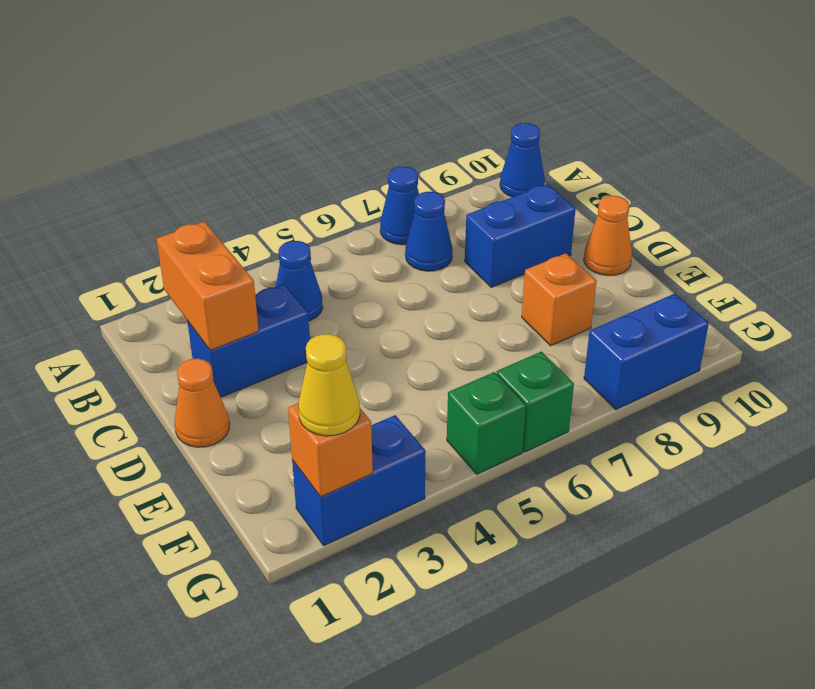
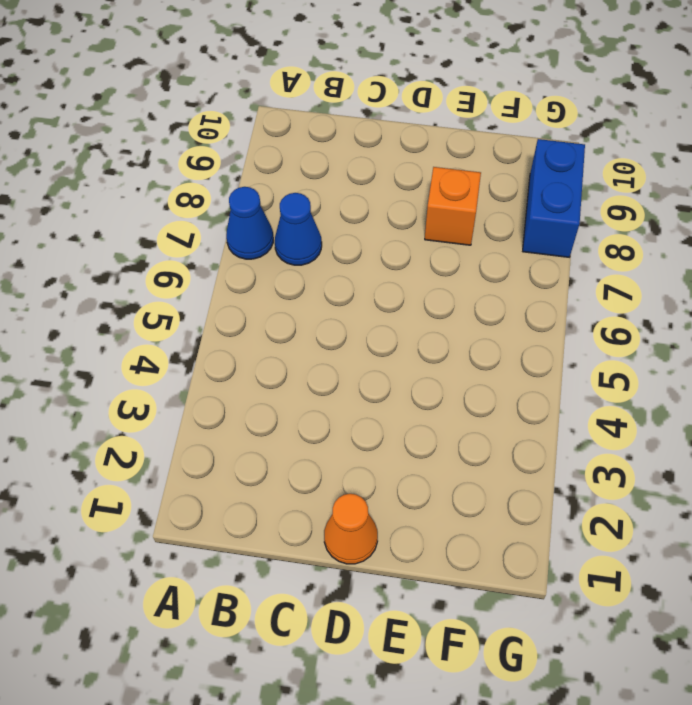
none -> blue 1x1 cone [500,123,545,197]
none -> blue 1x1 cone [276,241,323,321]
none -> blue 1x2 brick [187,284,310,397]

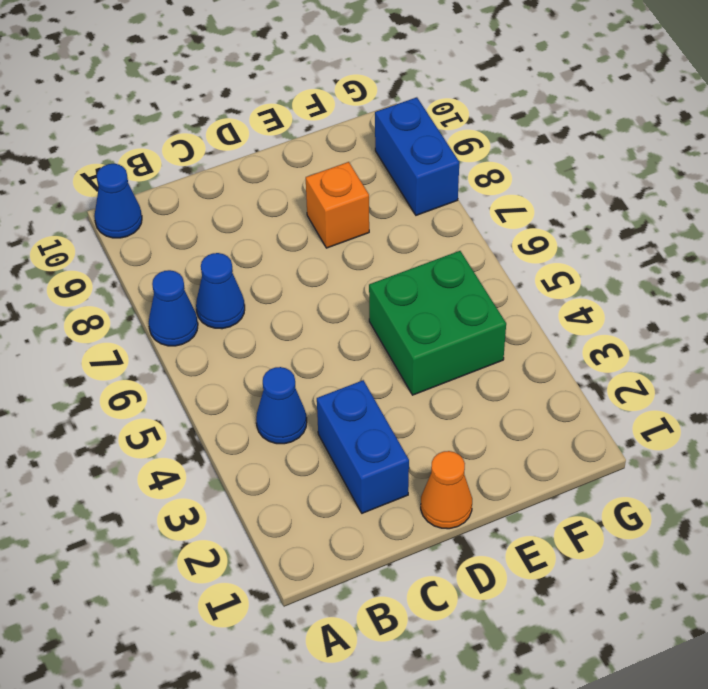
green 2x2 brick [369,251,506,395] -> none
none -> blue 1x2 brick [465,184,576,287]
none -> orange 1x1 cone [584,196,632,276]
none -> blue 1x2 brick [292,415,426,546]

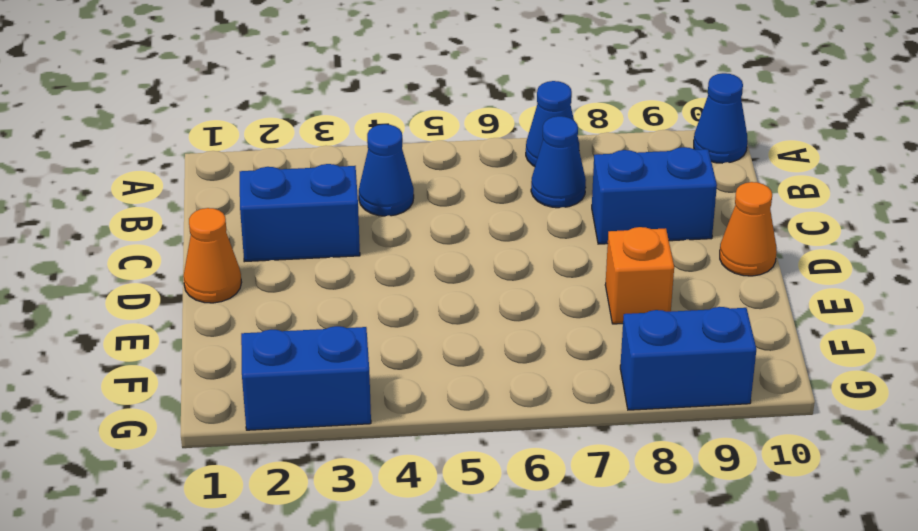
none -> green 1x1 brick [447,372,526,474]
none -> green 1x1 brick [497,352,574,452]
none -> orange 1x2 brick [157,222,259,350]

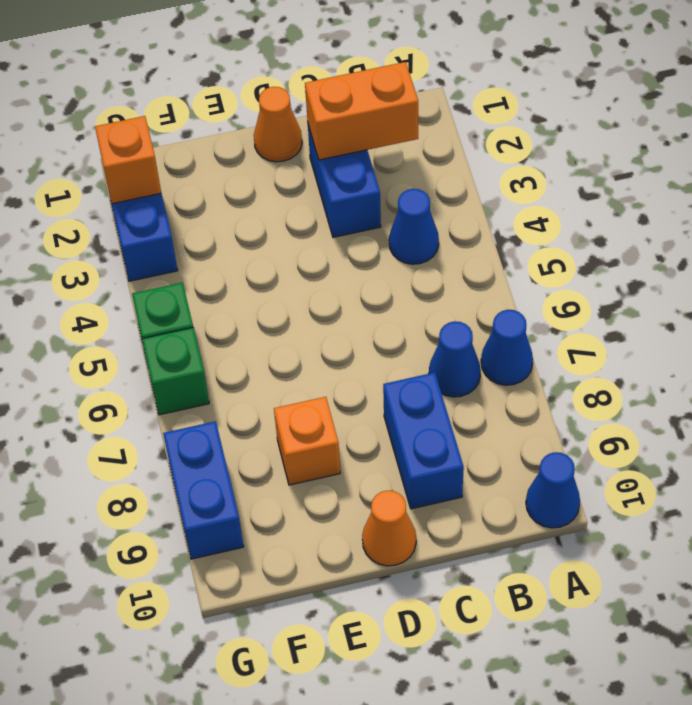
none -> yellow 1x1 cone [298,334,360,436]

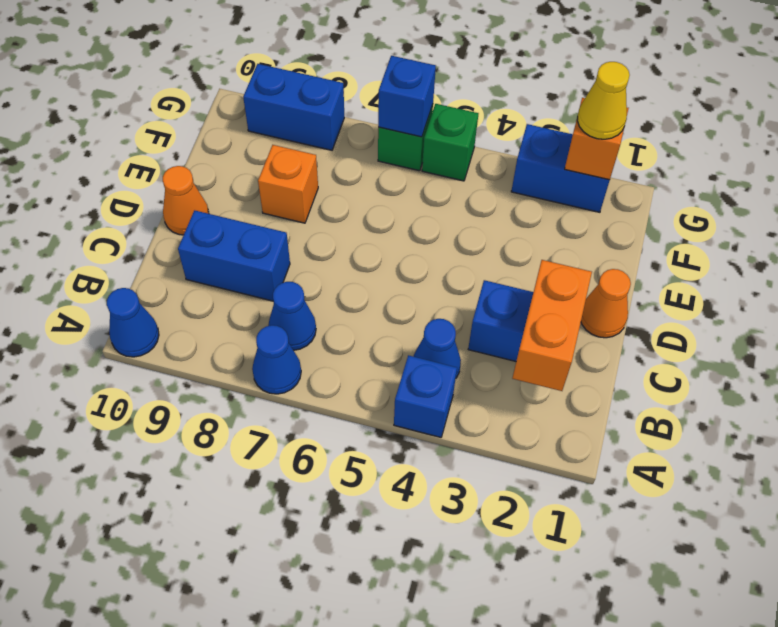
blue 1x1 brick [394,355,457,437] -> none
blue 1x1 brick [378,56,436,137] -> none

